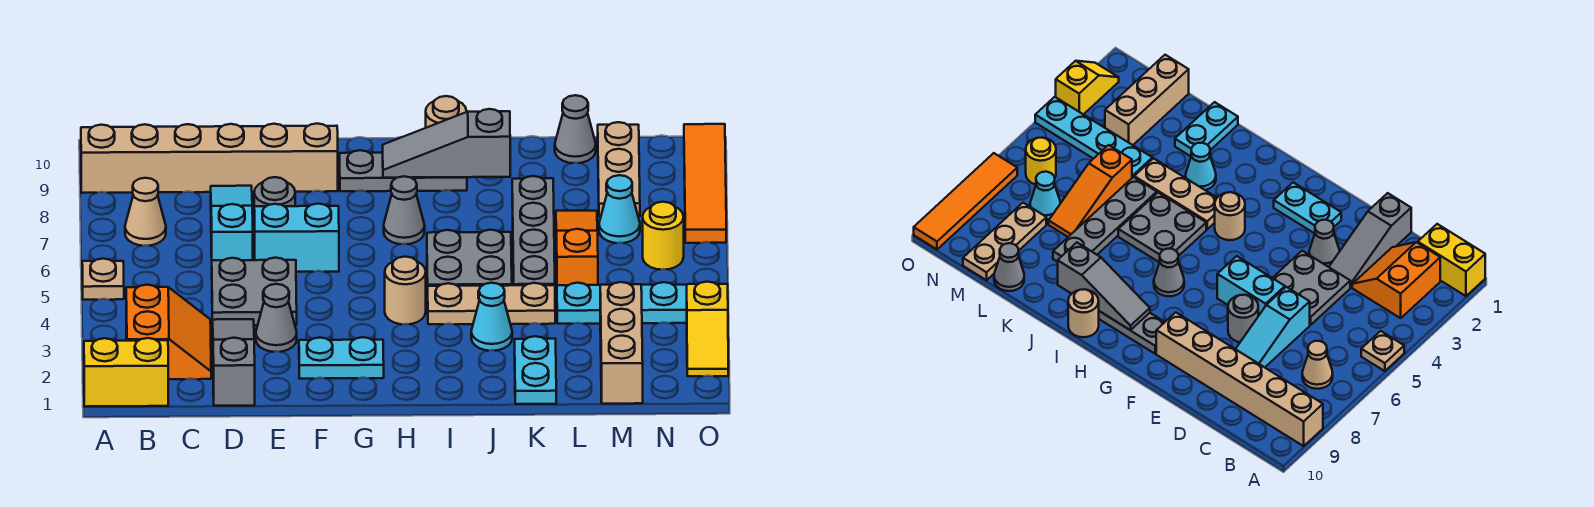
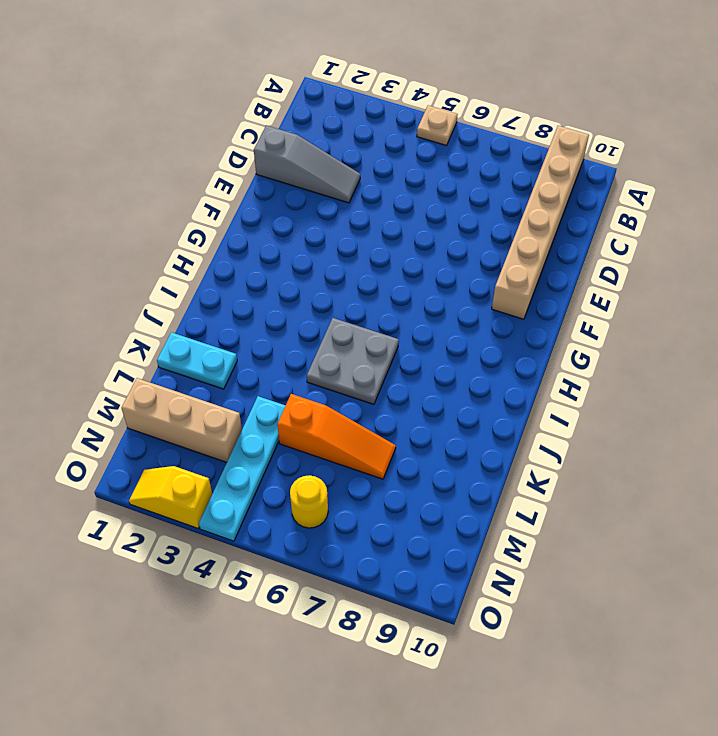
none -> yellow 1x2 brick [84,338,168,407]
none -> orange 2x2 slope [126,285,211,379]
none -> tan 1x1 cone [125,178,166,246]
none -> grey 2x2 plate [212,258,297,325]

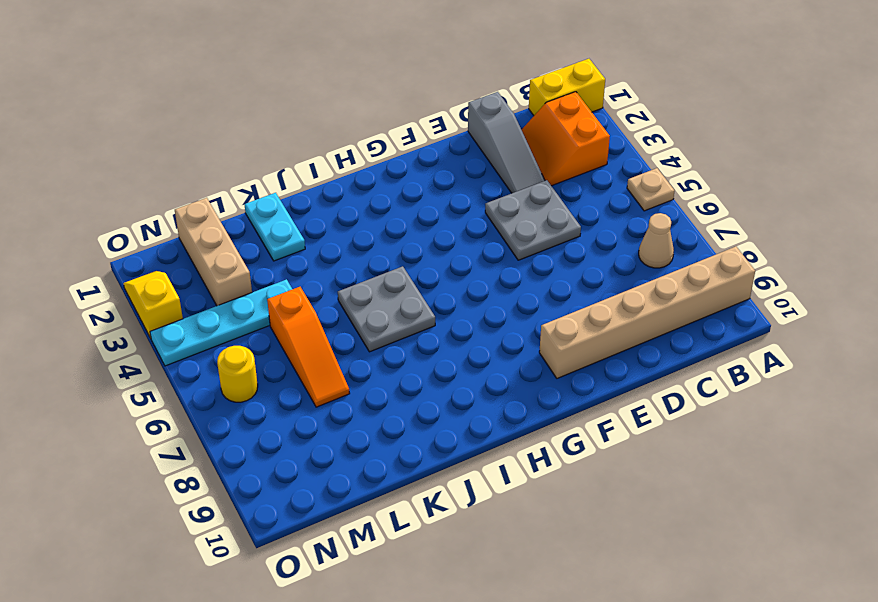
none -> cyan 1x3 slope [211,186,253,260]
none -> grey 1x1 cone [256,284,297,352]
none -> cyan 1x2 brick [254,204,339,272]
none -> grey 1x1 round brick [254,177,295,206]

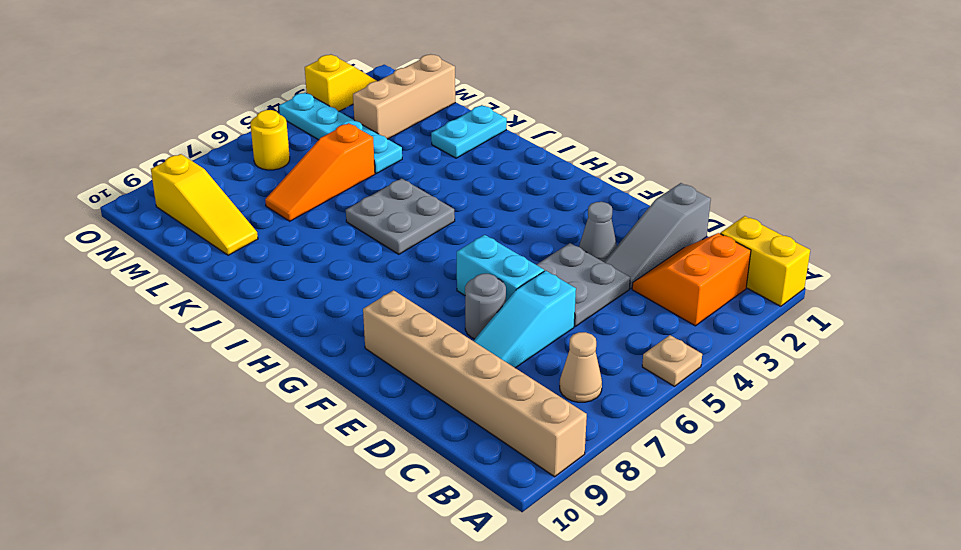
yellow 1x3 slope [151,154,258,255] -> tan 1x3 plate [598,122,640,217]
none -> cyan 1x2 plate [299,337,384,379]
none -> grey 1x3 plate [340,150,467,191]
none -> tan 1x1 round brick [385,257,426,324]
none -> grey 1x1 cone [384,176,425,244]

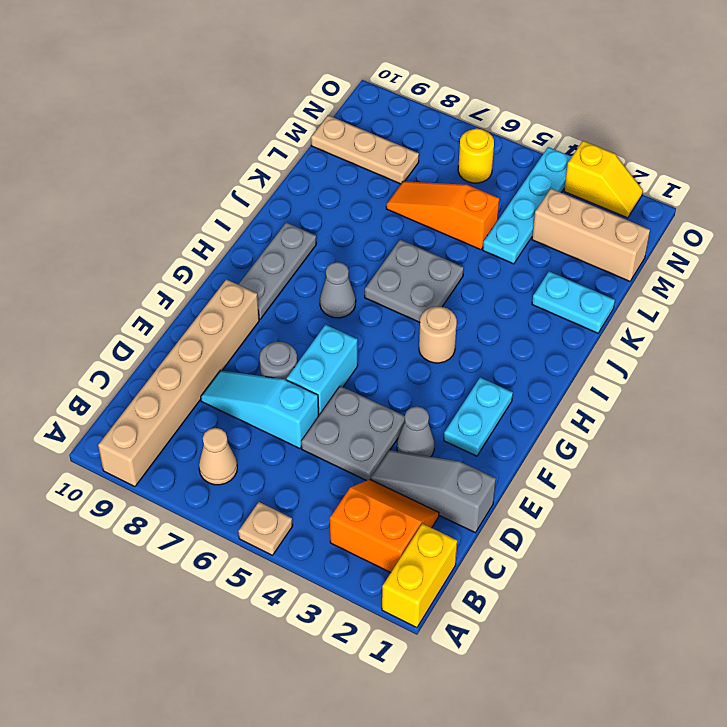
none -> tan 1x3 plate [428,283,555,324]
none -> tan 1x1 round brick [426,96,467,128]
none -> cyan 1x1 cone [471,283,512,351]
none -> grey 1x4 plate [512,176,555,285]

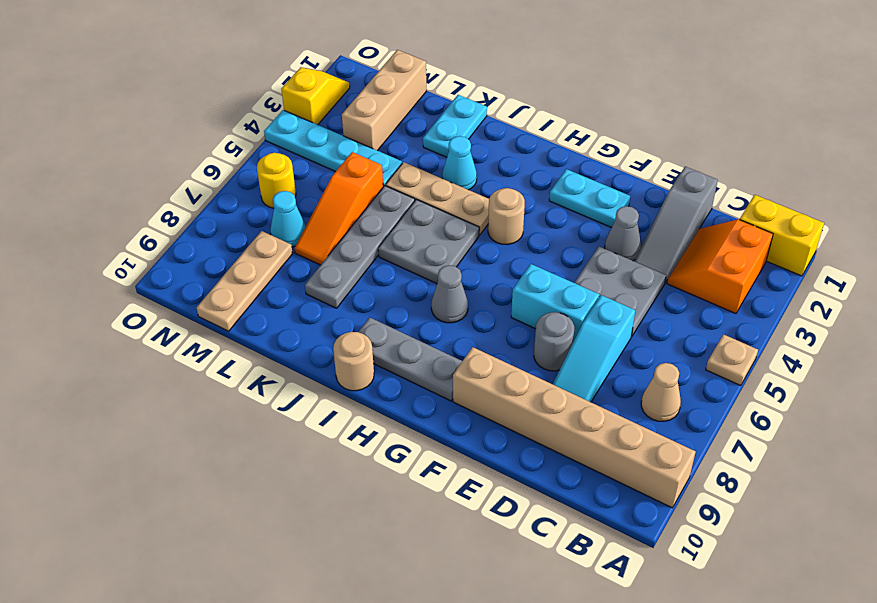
none -> grey 1x1 cone [555,95,596,163]
none -> orange 1x4 tile [684,124,726,243]
none -> grey 1x3 slope [383,109,510,178]

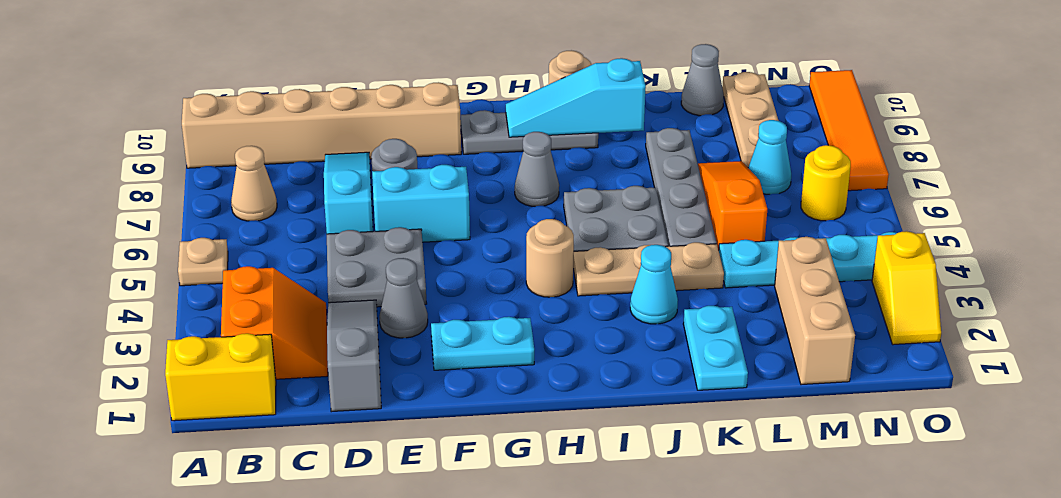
cyan 1x3 slope [506,58,646,137] -> grey 1x3 slope [383,109,510,178]

